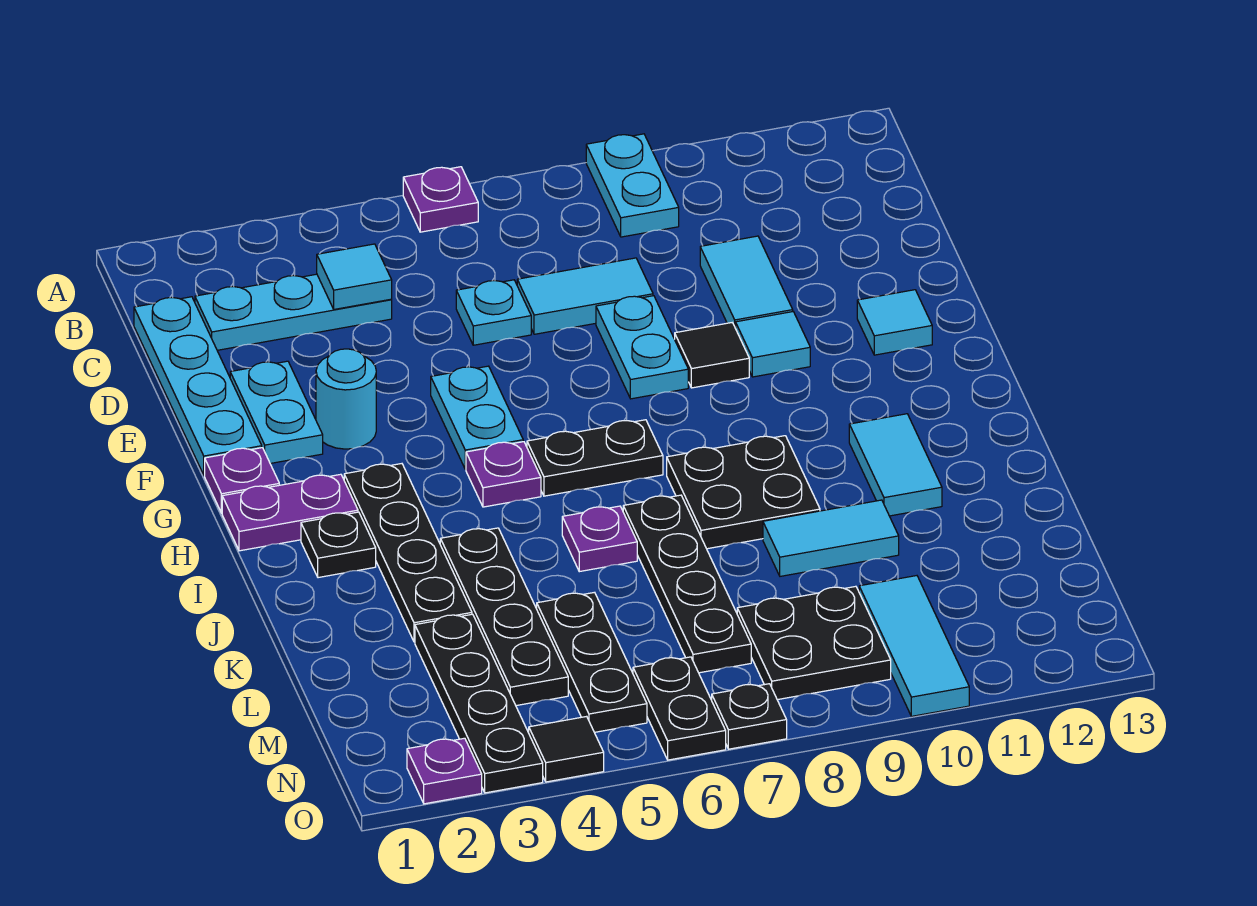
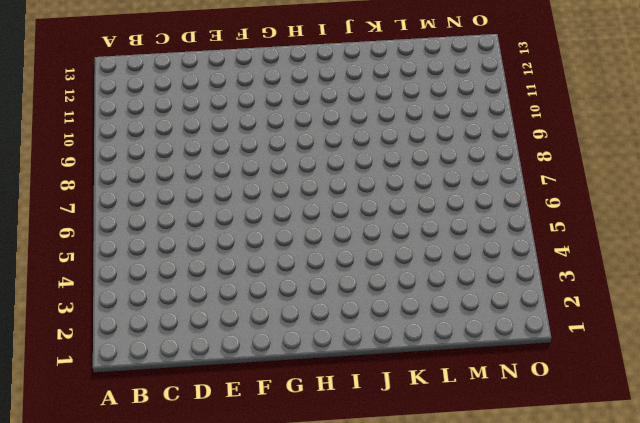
none -> purple 1x1 plate [403,167,478,232]
none -> cyan 1x2 plate [586,134,679,237]
none -> cyan 1x4 plate [134,297,262,475]
none -> cyan 1x3 plate [195,274,392,350]

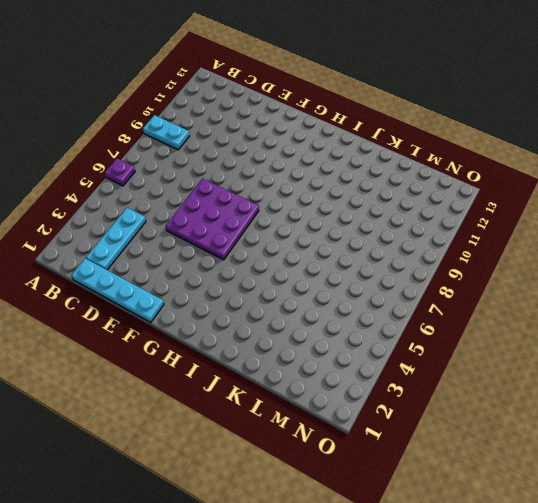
purple 3x3 plate [166,179,259,260] -> cyan 1x2 plate [431,366,523,469]
none -> cyan 1x1 plate [456,280,531,345]
none -> cyan 1x2 tile [517,258,653,334]
none -> cyan 1x2 tile [700,236,793,328]
none -> cyan 1x2 plate [230,361,323,464]

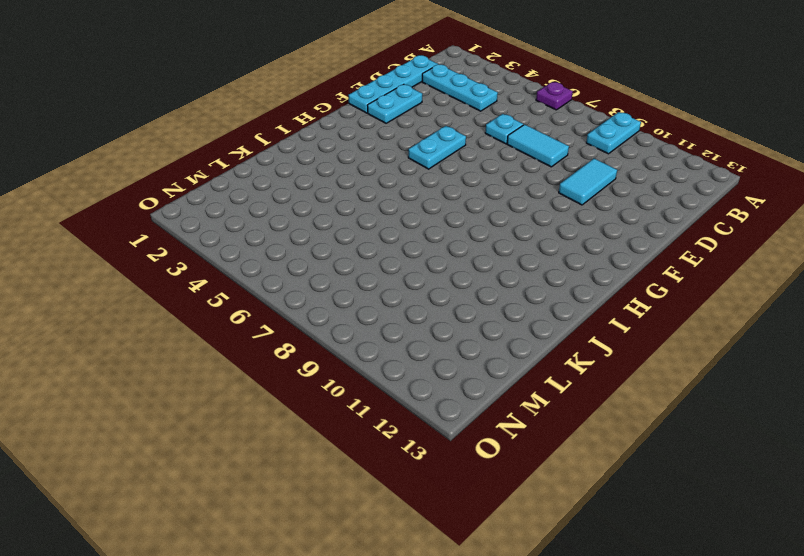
none -> cyan 1x2 plate [596,296,688,399]
none -> cyan 1x1 round brick [316,349,376,449]
none -> black 1x1 tile [675,323,749,388]
none -> cyan 1x1 tile [736,312,810,377]

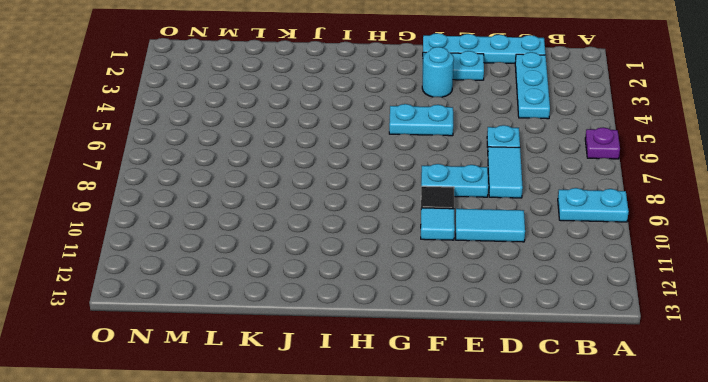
none -> cyan 1x1 tile [857,290,932,355]
none -> purple 1x1 plate [205,448,279,513]
none -> purple 1x2 plate [222,474,358,551]
none -> black 1x4 plate [344,464,472,642]

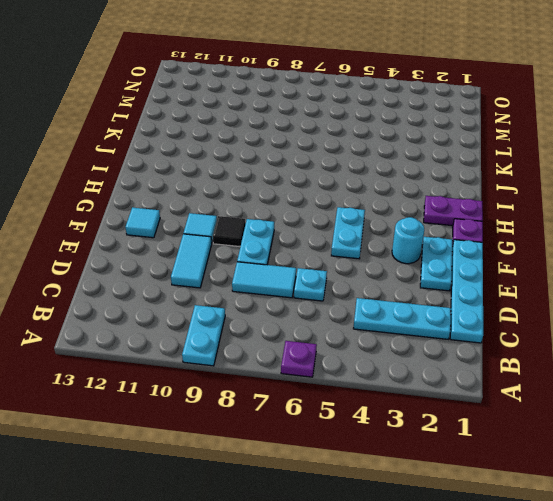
none -> black 1x4 plate [344,464,472,642]
none -> purple 1x1 plate [466,442,541,507]
none -> black 1x2 plate [527,420,663,496]
none -> black 1x1 plate [301,512,376,578]

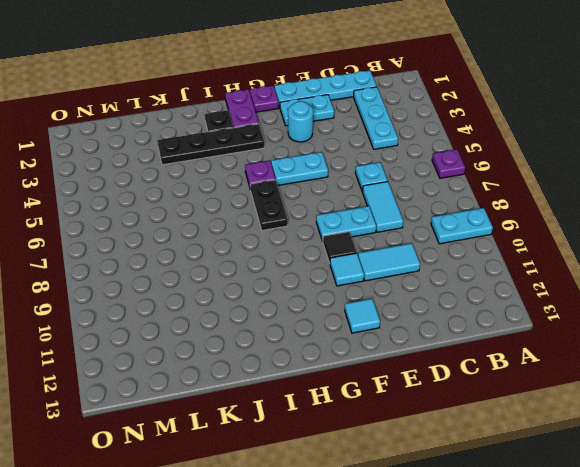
none -> black 2x2 plate [667,436,820,549]
none -> cyan 1x2 tile [849,414,942,516]
none -> black 1x4 plate [440,528,568,706]
none -> purple 1x1 plate [562,506,637,572]

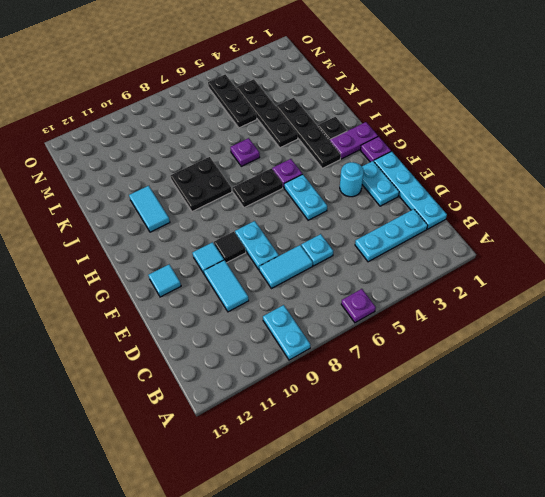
none -> black 1x4 plate [623,495,751,673]
none -> cyan 1x2 tile [763,500,899,576]
none -> black 1x4 plate [415,614,543,793]
none -> black 2x2 plate [737,586,891,700]

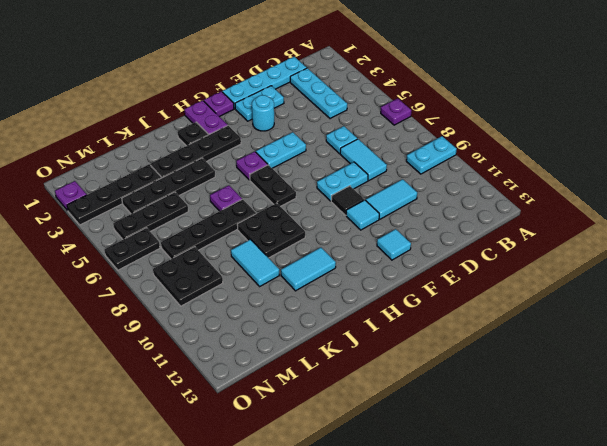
none -> cyan 1x3 tile [859,576,969,716]
none -> black 1x1 tile [529,716,604,782]
none -> black 1x1 plate [712,684,787,749]
none -> cyan 1x1 tile [317,244,392,309]

